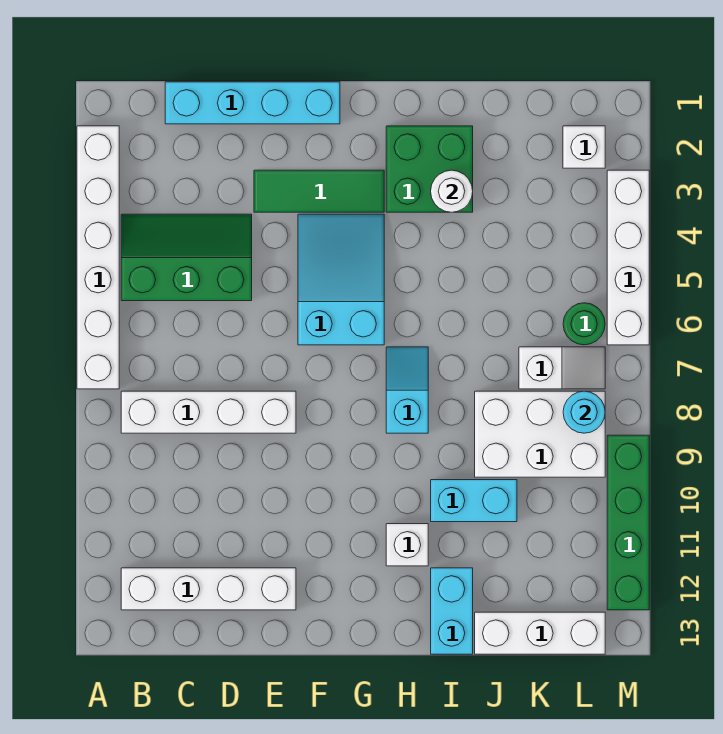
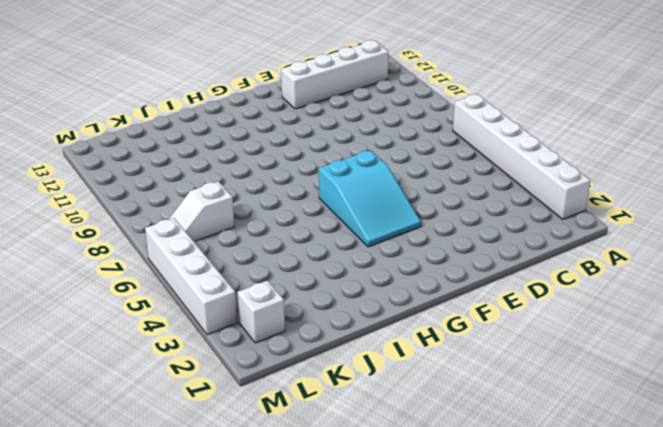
none -> green 2x3 slope [121,214,252,301]
none -> white 1x4 brick [121,391,296,433]
none -> cyan 1x4 brick [165,82,340,124]

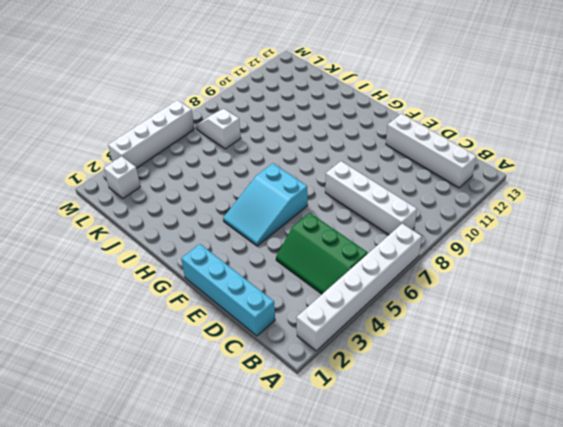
none -> green 1x3 tile [254,170,384,212]
none -> green 2x2 brick [386,126,473,212]
none -> cyan 1x2 slope [386,347,428,433]

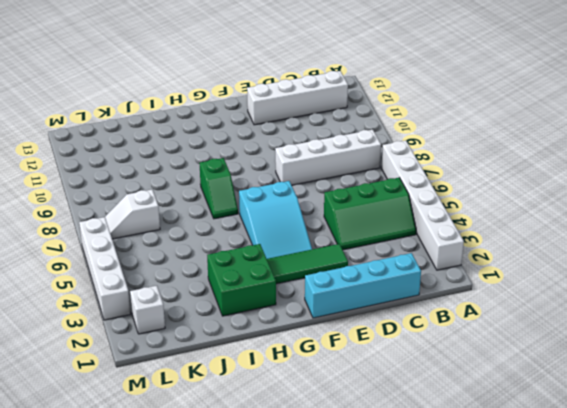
green 1x2 slope [200,158,238,219] -> cyan 1x2 slope [386,347,428,433]
none -> white 1x1 brick [386,524,428,566]
none -> cyan 1x2 brick [431,480,517,522]
none -> cyan 1x2 brick [431,568,473,654]

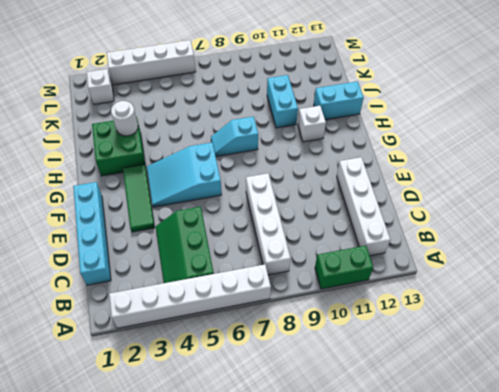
green 1x2 brick [315,246,373,289] -> none
none -> white 2x3 brick [475,391,605,477]
none -> white 1x3 brick [475,612,605,654]
none -> white 1x2 slope [519,347,605,389]

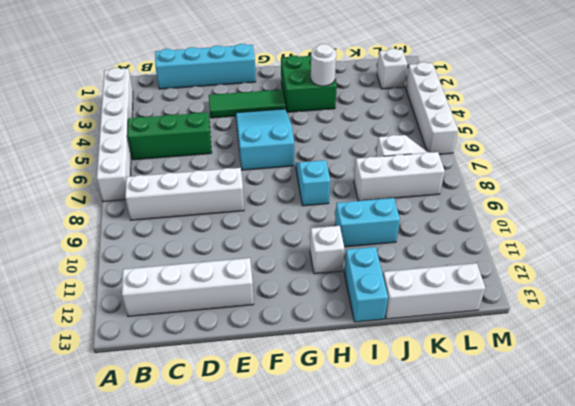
white 1x3 brick [354,152,445,201] -> white 2x3 brick [475,391,605,477]
none -> green 1x1 round brick [563,303,605,345]
none -> green 1x4 brick [607,435,649,610]
none -> cyan 1x1 round brick [563,391,605,433]

